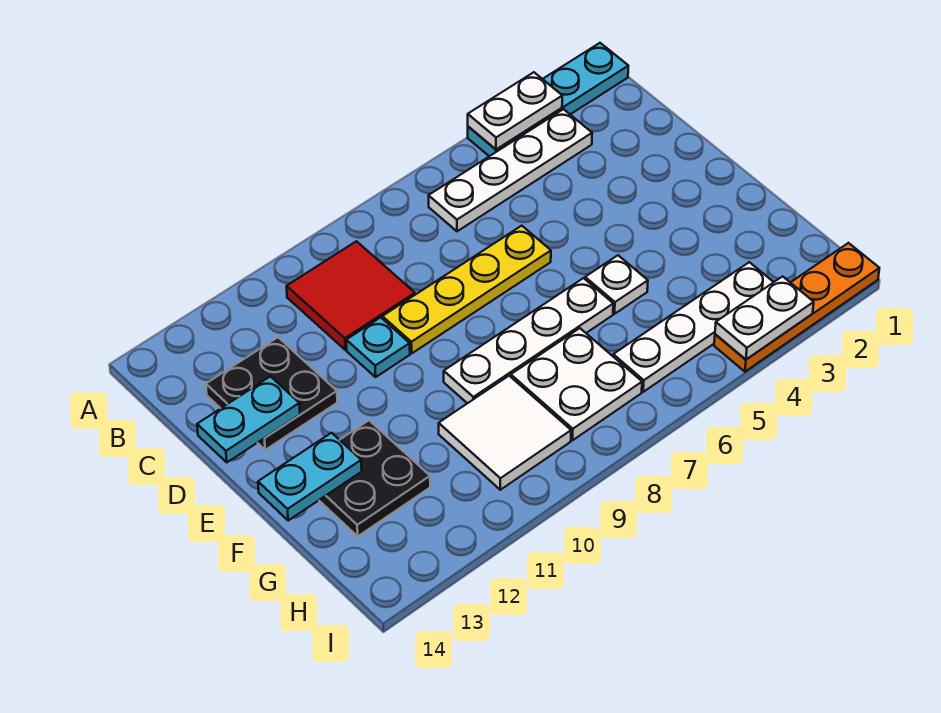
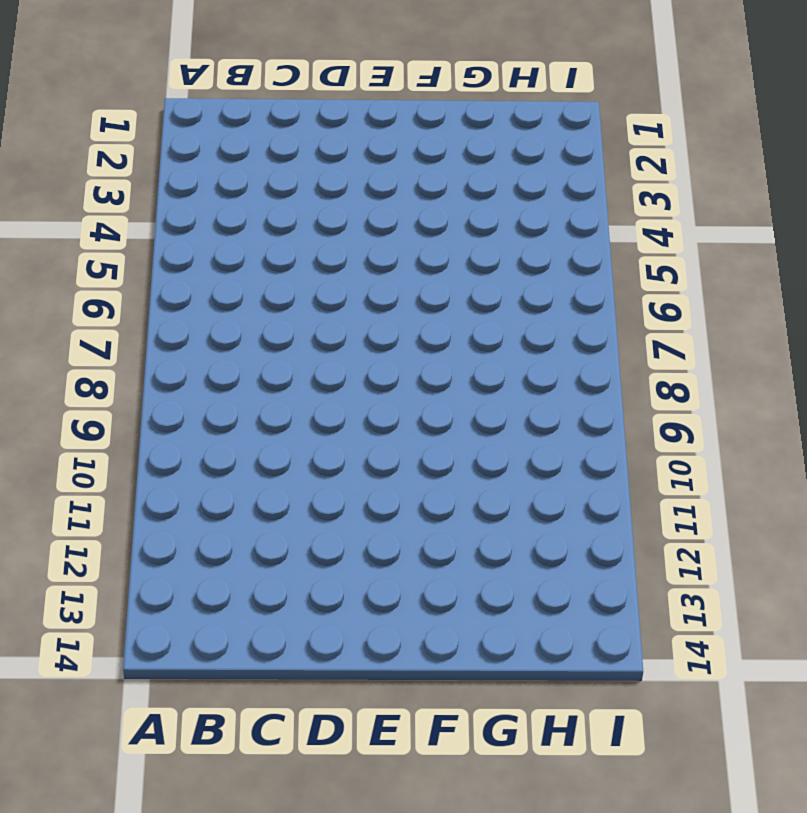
none -> cyan 1x4 plate [468,43,628,156]
none -> white 1x4 plate [429,109,592,231]
none -> red 2x2 tile [287,241,415,350]

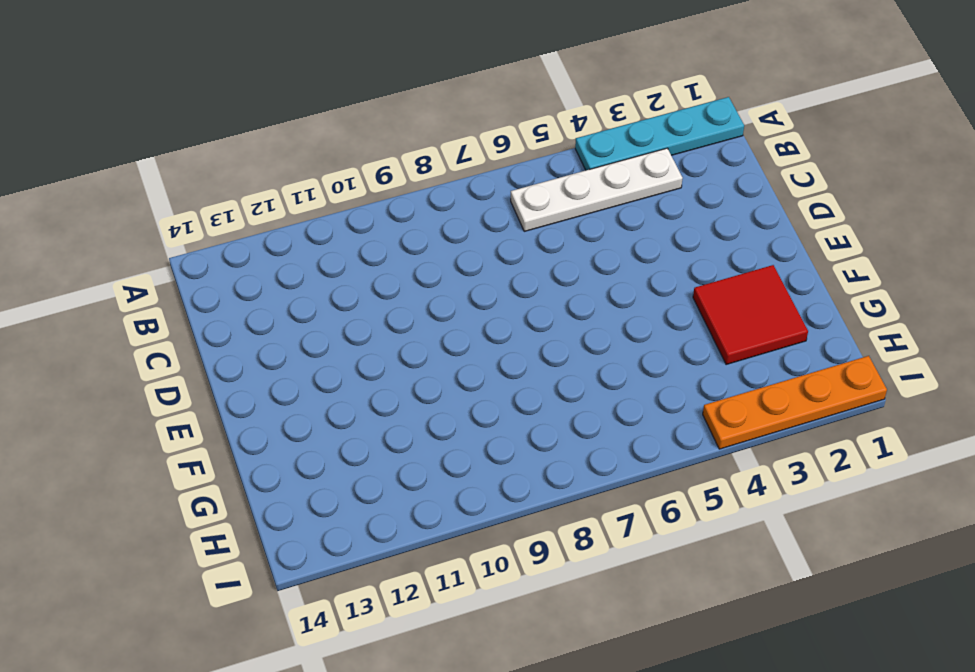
red 2x2 tile [693,265,808,365] -> red 2x2 tile moved to [287,241,415,350]
none -> black 2x2 plate [206,338,337,450]
none -> yellow 1x4 plate [382,226,551,353]
none -> cyan 1x1 plate [346,317,410,377]

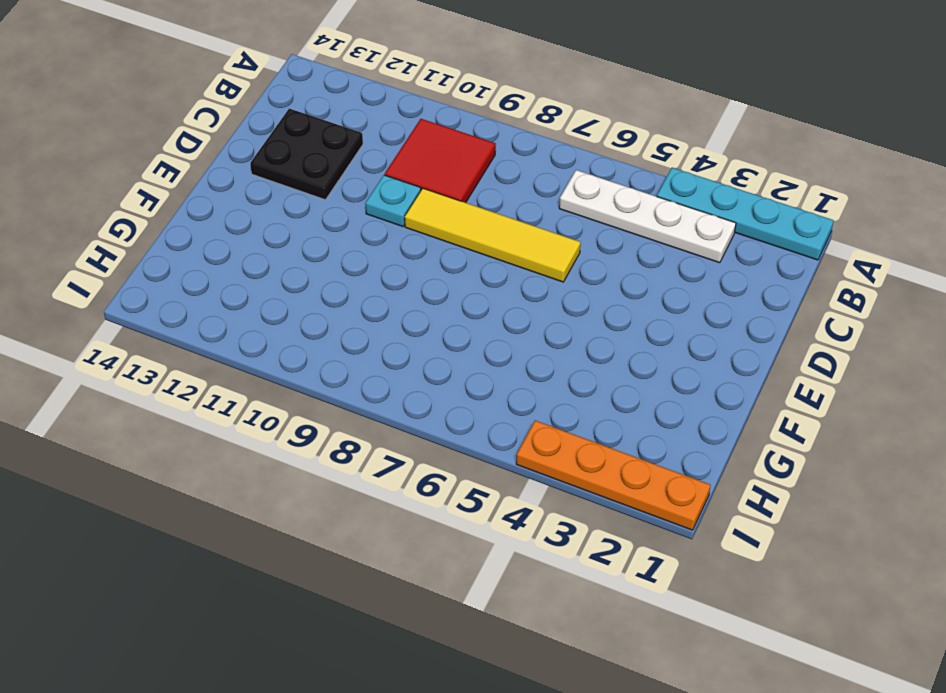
yellow 1x4 tile [405,188,580,282] -> yellow 1x4 plate [382,226,551,353]
none -> white 1x1 plate [585,255,648,314]
none -> white 1x4 plate [444,278,613,403]
none -> black 2x2 plate [319,421,430,536]

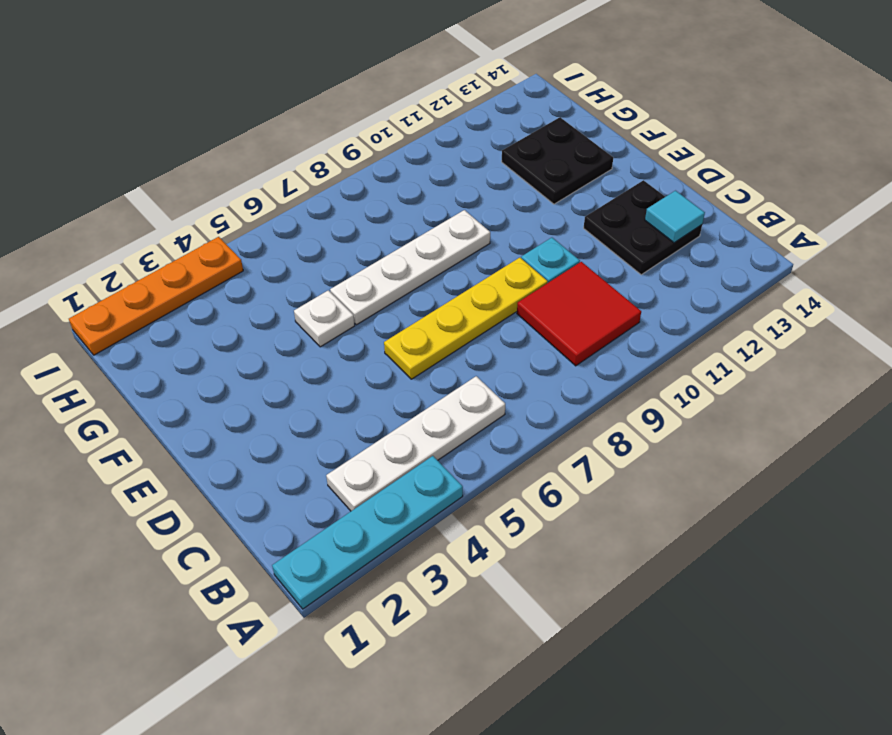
cyan 1x1 tile [645,191,705,243] -> none
none -> white 2x2 plate [511,328,642,440]
none -> white 2x2 tile [439,376,571,490]
none -> white 1x4 plate [613,262,774,392]

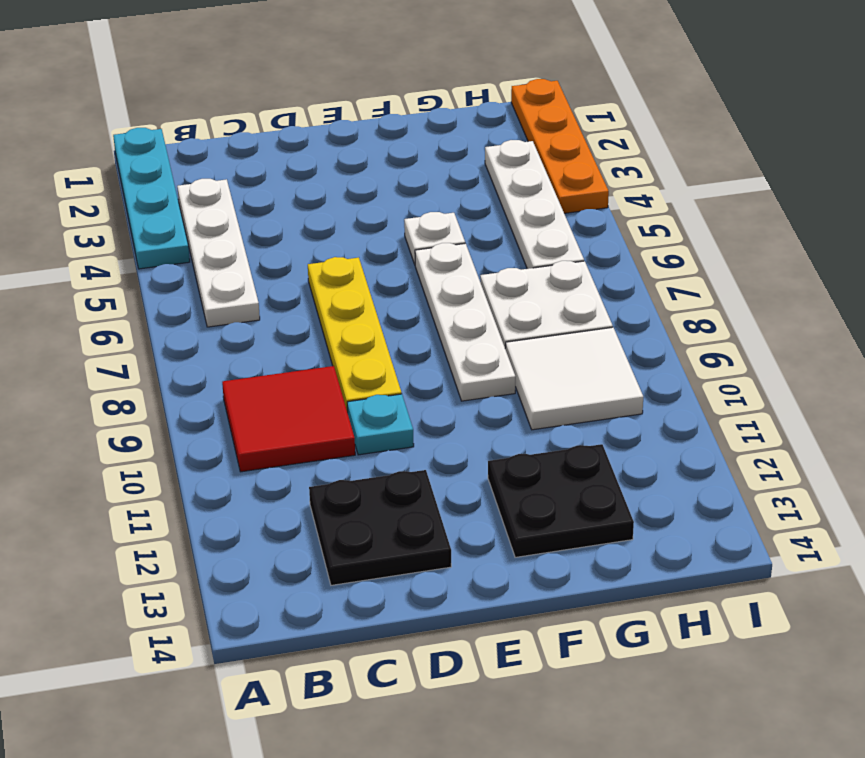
none -> white 1x2 plate [468,72,562,149]
none -> cyan 1x2 plate [197,376,300,462]
none -> cyan 1x2 plate [258,433,362,521]

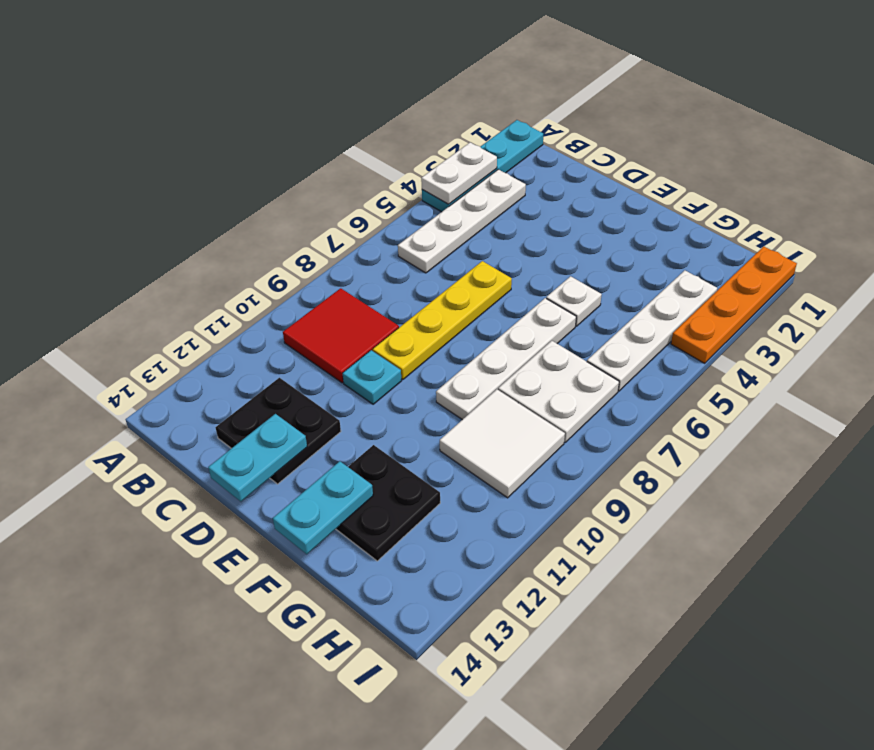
none -> white 1x2 plate [715,276,814,359]

